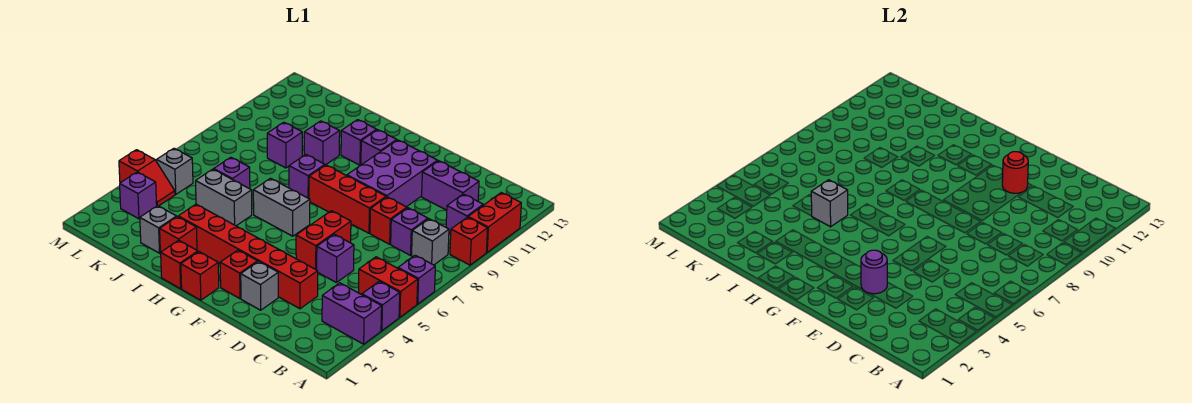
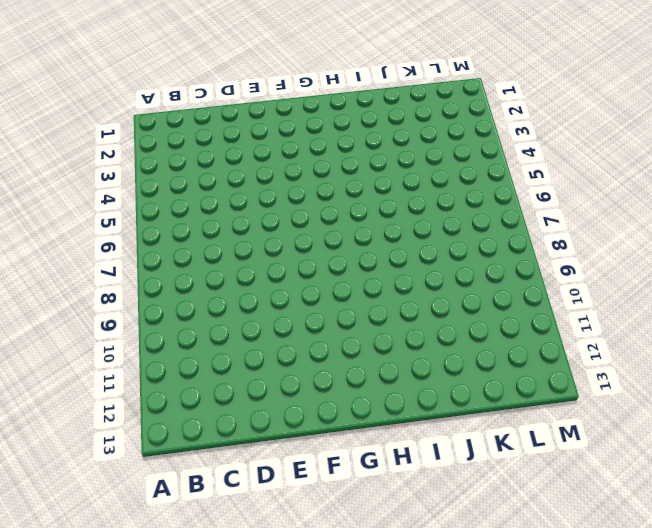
none -> purple 1x2 brick [322,283,382,344]
none -> purple 1x1 brick [362,281,400,331]
none -> red 1x2 brick [358,257,418,317]
none -> purple 1x1 brick [398,255,435,304]

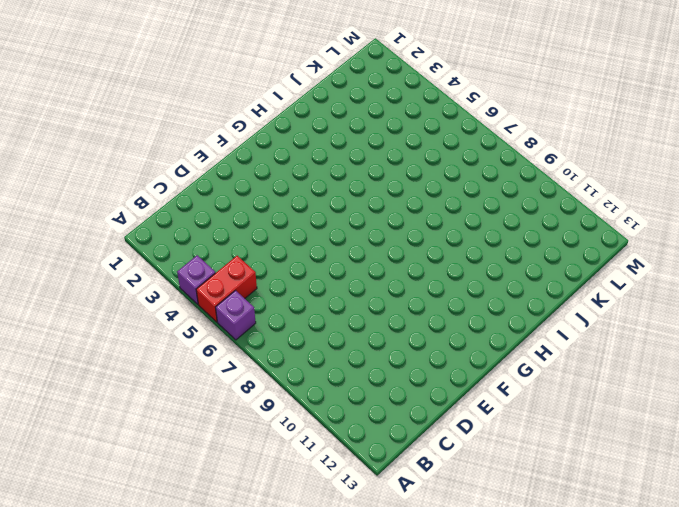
none -> purple 1x2 brick [322,283,382,344]
none -> red 1x1 brick [450,217,488,265]
none -> red 1x2 brick [468,193,521,252]
none -> grey 1x1 brick [412,219,449,265]

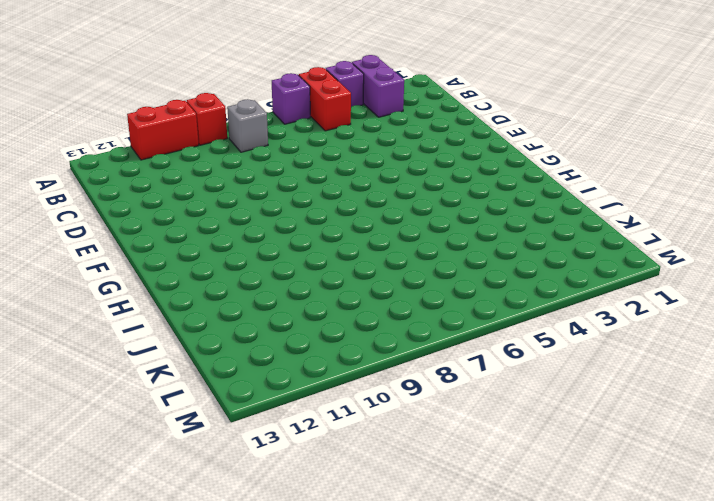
none -> purple 1x1 brick [446,194,483,233]
none -> purple 1x1 brick [391,208,428,255]
none -> purple 1x2 brick [422,161,479,210]
none -> red 1x6 brick [178,204,318,309]

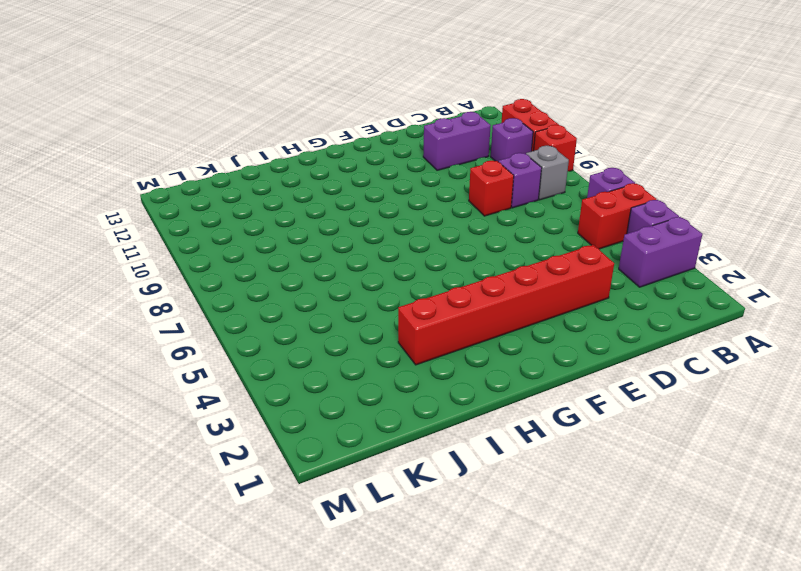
none -> purple 1x1 brick [317,234,354,282]
none -> grey 1x1 brick [241,261,278,310]
none -> red 1x2 brick [296,211,351,270]
none -> red 1x3 brick [309,165,386,233]

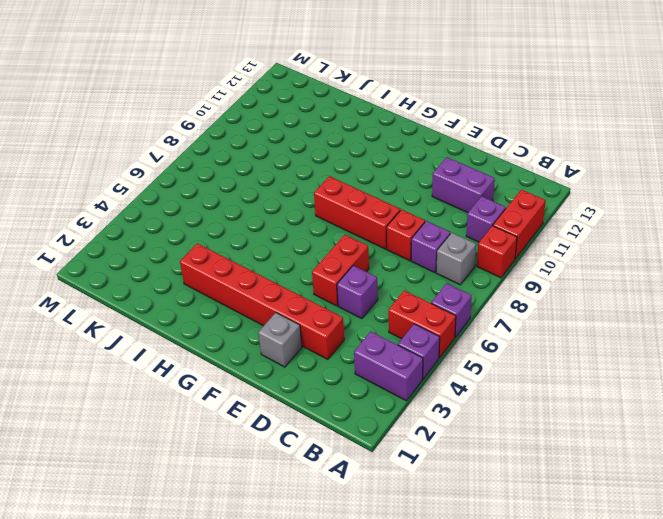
none -> purple 2x3 brick [347,140,438,207]
none -> red 1x1 brick [220,250,258,299]
none -> red 1x1 brick [181,252,219,300]
none -> grey 1x2 brick [253,178,310,236]

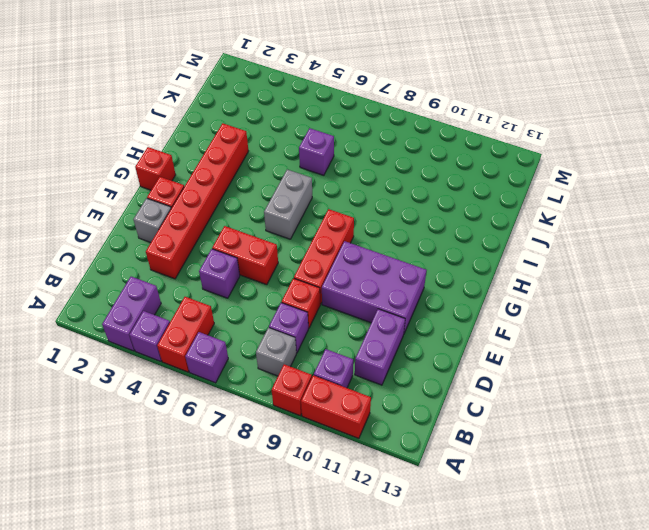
none -> purple 1x1 brick [361,130,397,165]
none -> red 1x1 brick [161,240,198,289]
none -> purple 1x1 brick [289,155,325,198]
none -> purple 1x1 brick [341,120,377,165]

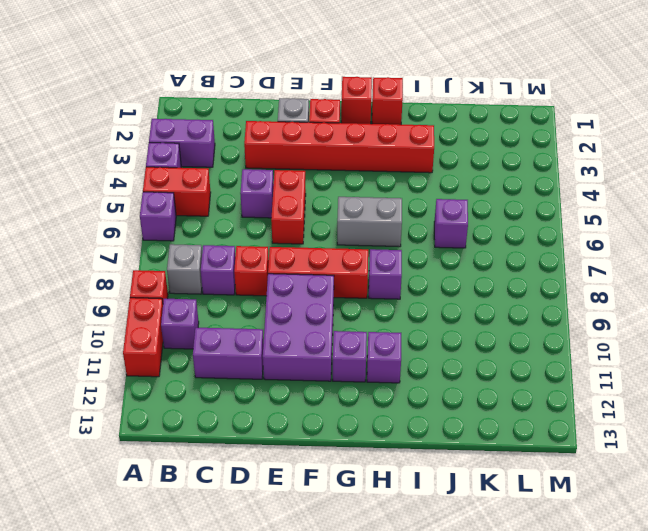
none -> red 1x1 brick [160,217,197,254]
none -> grey 1x2 brick [196,169,252,226]
none -> purple 1x1 brick [304,121,340,165]
none -> grey 1x1 brick [140,206,177,253]

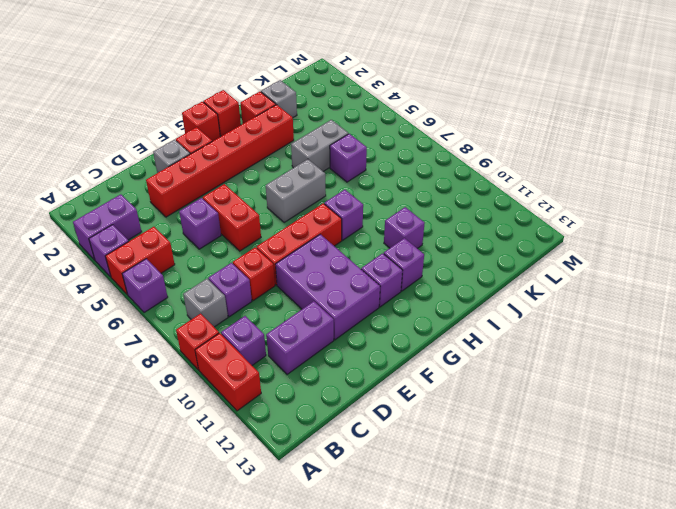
none -> purple 1x1 brick [267,122,302,168]
none -> purple 1x1 brick [120,172,157,219]
none -> red 1x2 slope [119,150,175,206]
none -> grey 1x1 brick [157,148,193,194]

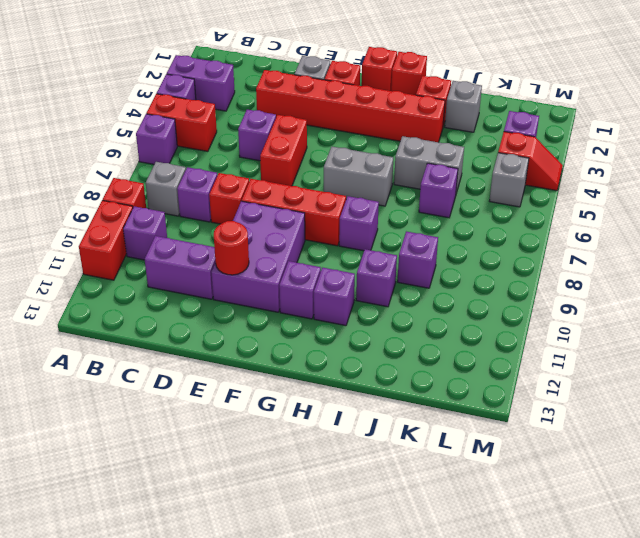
red 1x2 slope [498,132,563,191] -> red 1x2 slope turned to [119,150,175,206]
none -> purple 1x1 round brick [861,250,887,294]
none -> grey 1x1 brick [811,180,848,227]

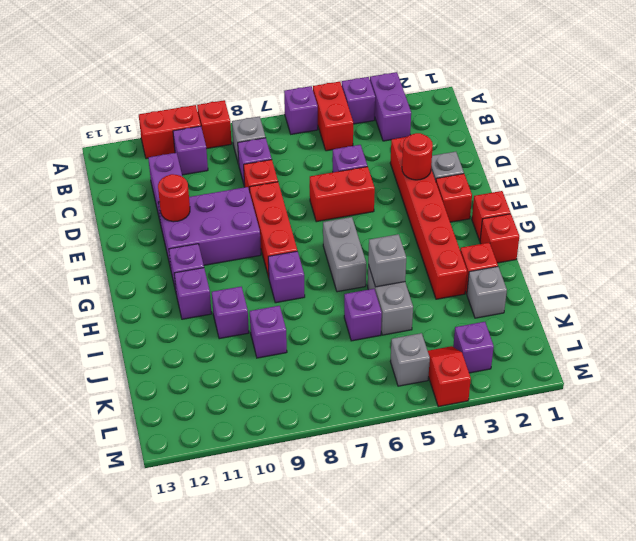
red 1x1 round brick [402,133,433,180] -> purple 1x1 round brick [861,250,887,294]

